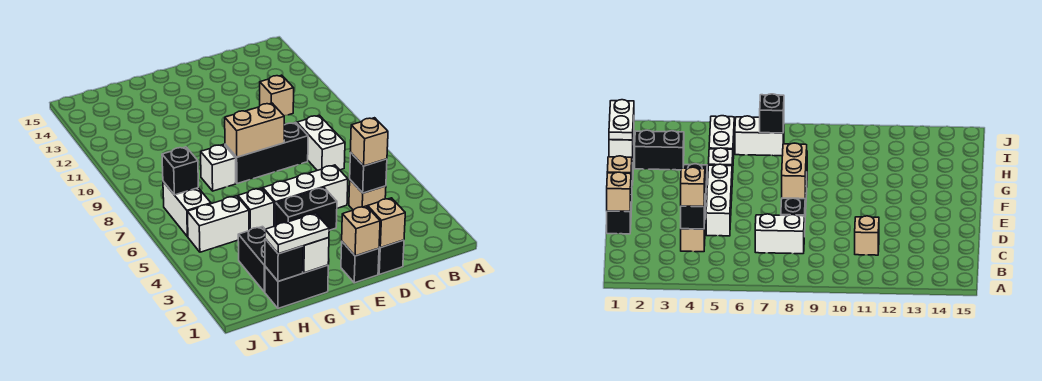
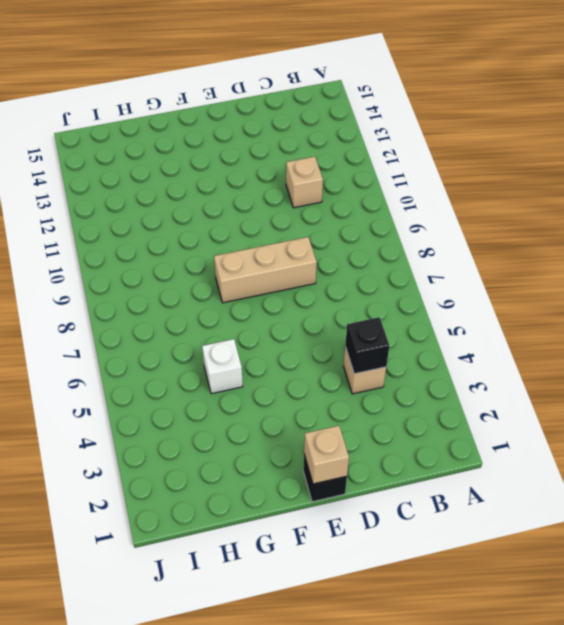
tan 1x3 brick [214,237,317,303] -> black 1x3 brick [225,123,308,184]
none -> white 1x2 brick [297,115,345,170]
none -> black 1x1 brick [378,240,404,274]
none -> white 1x3 brick [263,165,348,226]

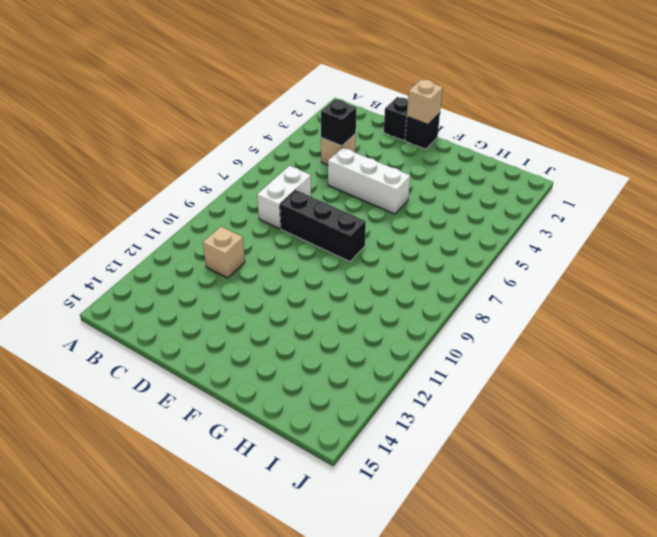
none -> black 1x2 brick [276,188,337,230]
none -> black 1x2 brick [265,265,328,308]
none -> white 1x1 brick [238,188,274,230]

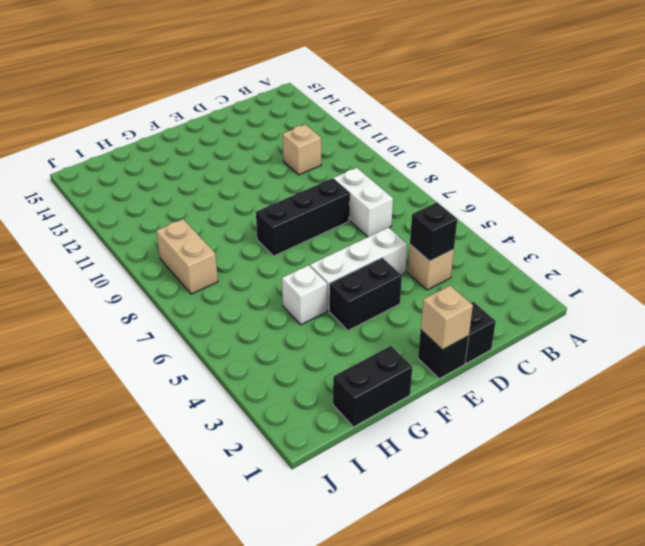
tan 1x2 brick [156,219,218,294] -> tan 1x2 brick turned to [225,103,284,157]
none -> white 1x1 brick [201,144,236,191]
none -> black 1x2 brick [238,227,265,292]
none -> white 1x2 brick [187,196,249,252]

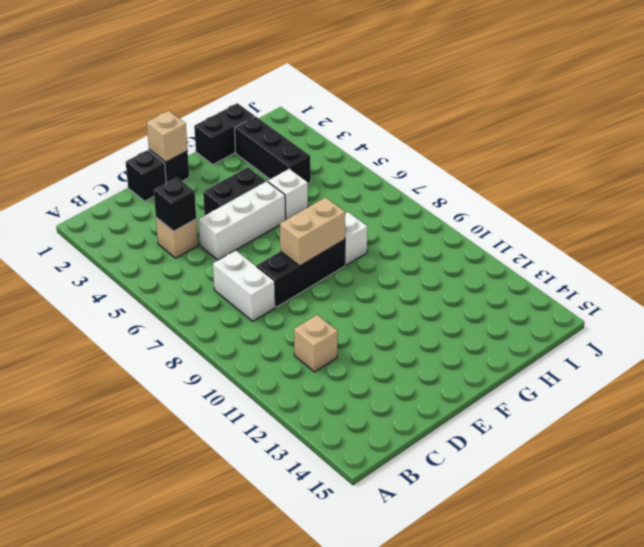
black 1x3 brick [235,116,311,184] -> black 1x2 brick [238,227,265,292]
none -> white 1x2 brick [187,196,249,252]
none -> white 1x2 brick [163,182,211,237]
none -> tan 1x1 brick [368,198,405,248]

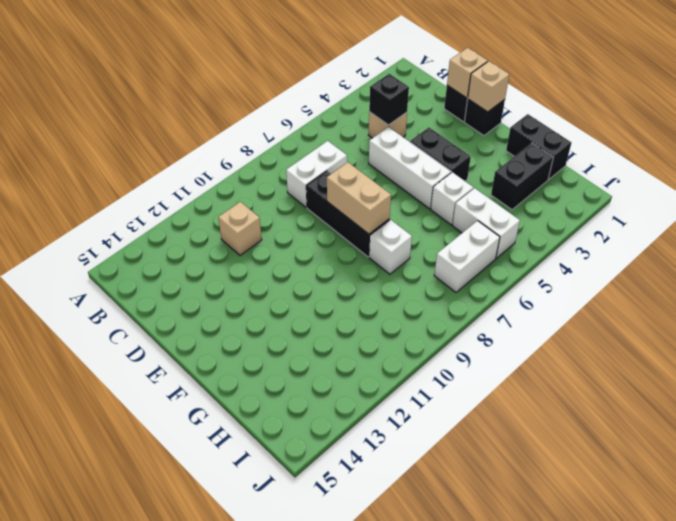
none -> white 1x1 brick [303,238,329,273]
none -> black 1x1 brick [265,239,303,281]
none -> black 1x1 brick [162,147,198,195]

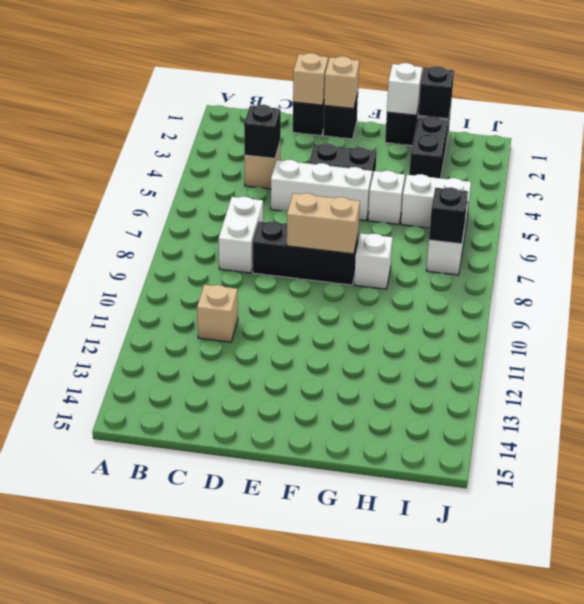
none -> tan 1x1 brick [350,118,388,166]
none -> white 1x2 plate [265,213,330,254]

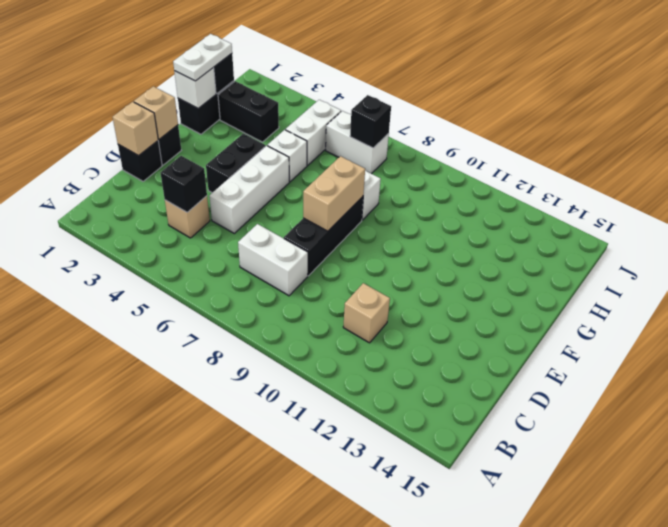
none -> tan 1x1 brick [350,118,388,166]

